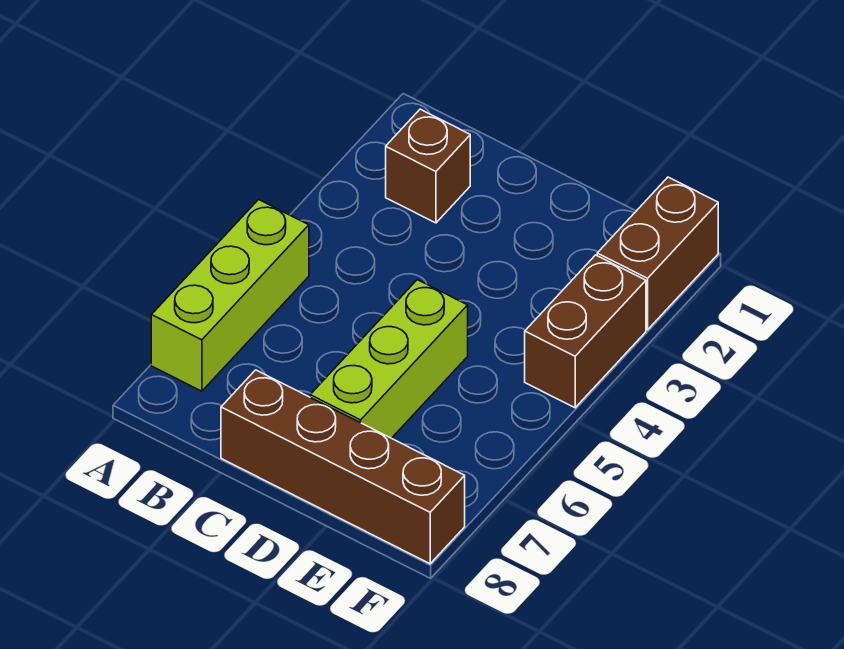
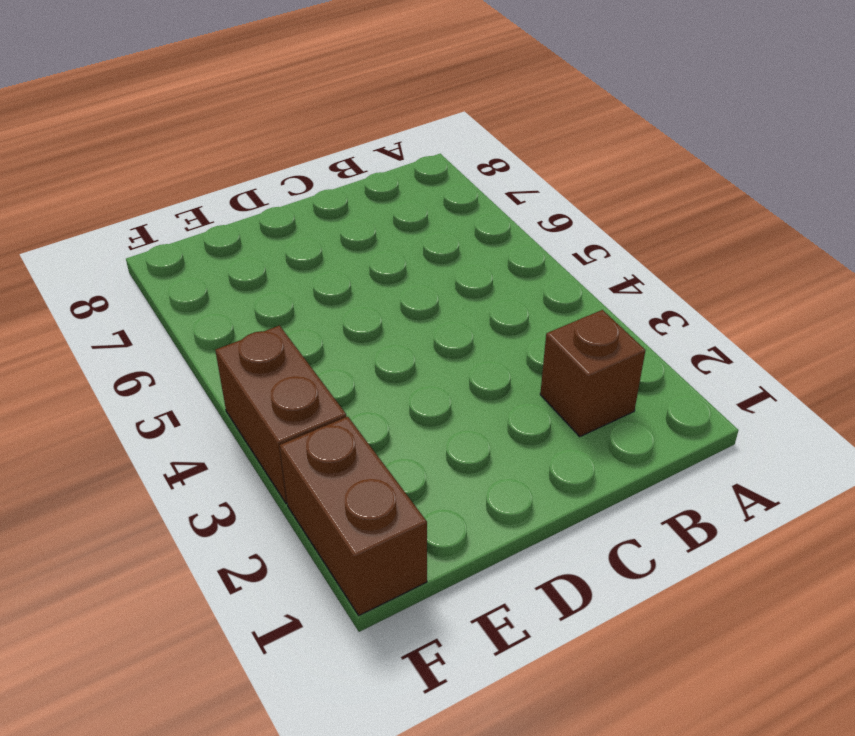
none -> lime 1x3 brick [151,200,309,391]
none -> brown 1x4 brick [221,370,465,564]

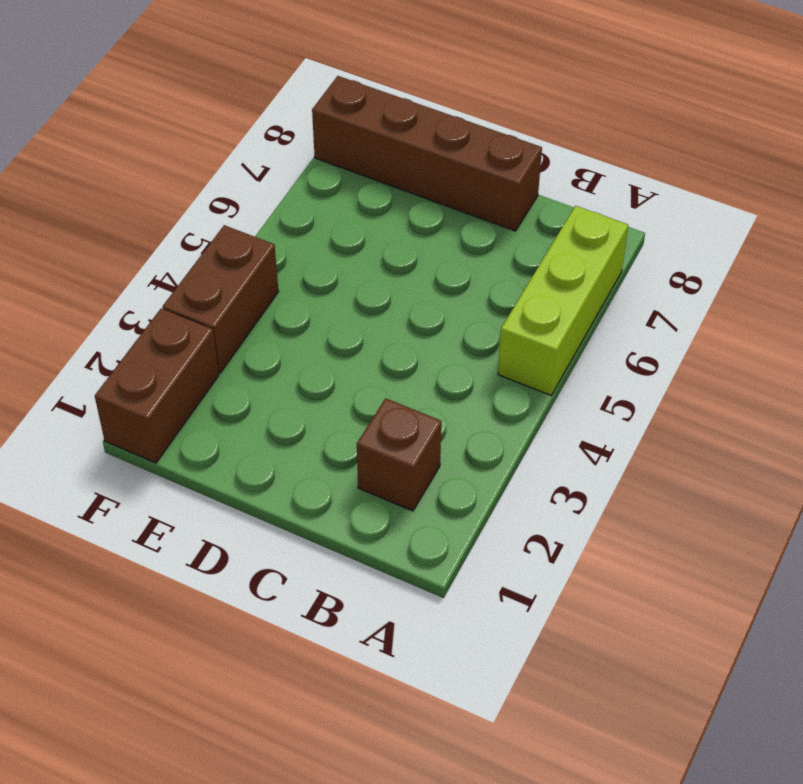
none -> lime 1x3 brick [310,280,468,438]

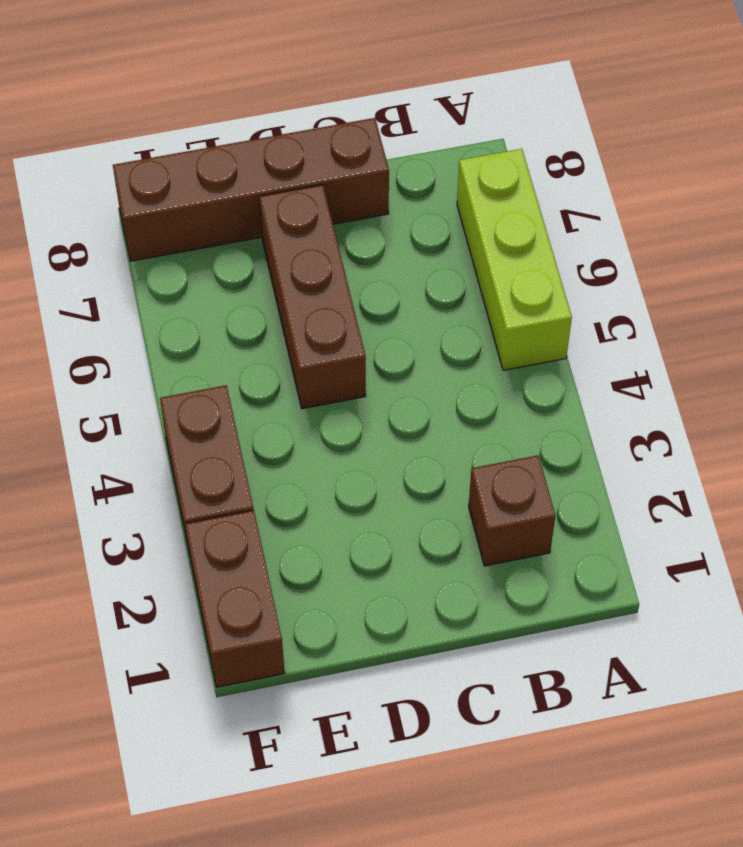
brown 1x3 brick [259,185,366,409] -> lime 1x3 brick [310,280,468,438]

